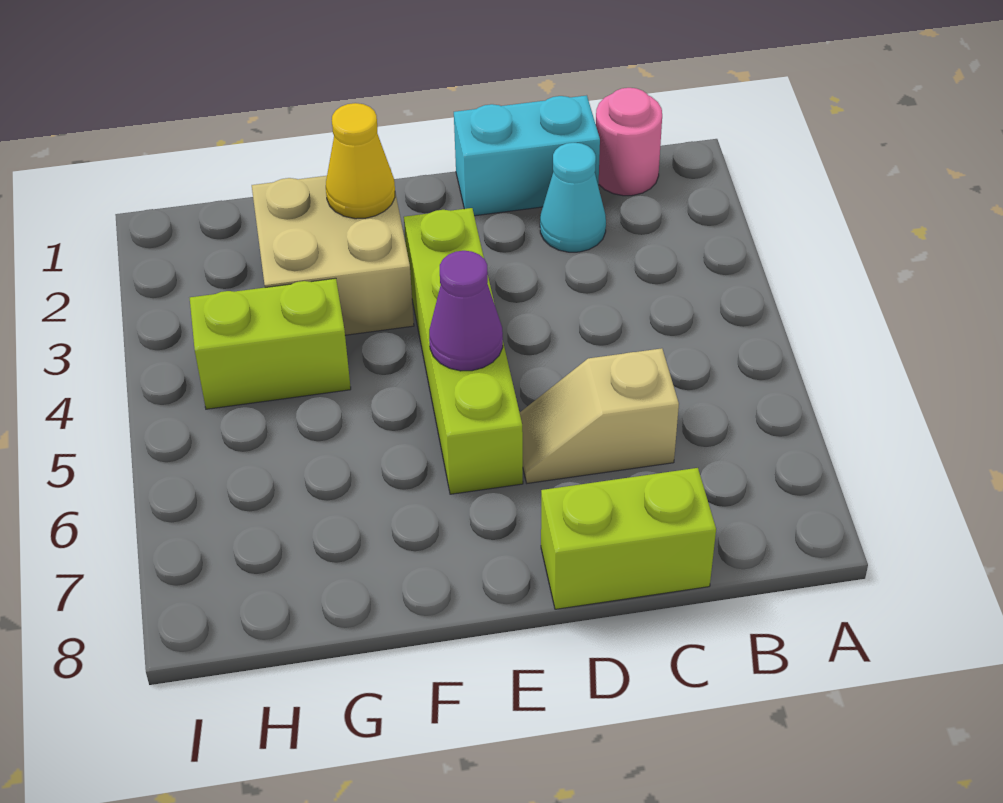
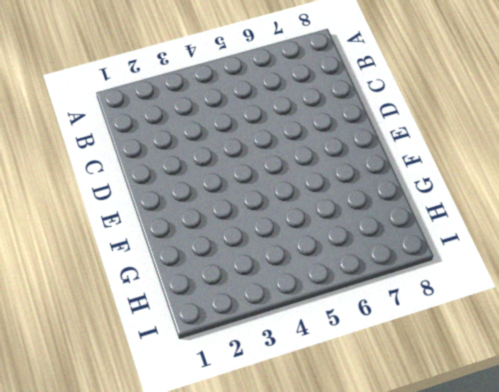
none -> pink 1x1 round brick [596,88,662,196]
none -> cyan 1x2 brick [454,95,600,216]

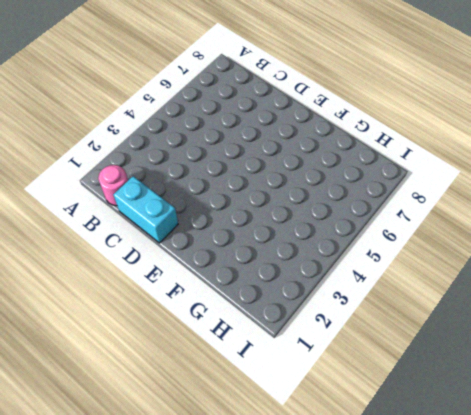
none -> cyan 1x1 cone [540,143,606,252]
none -> tan 1x2 slope [520,348,679,483]

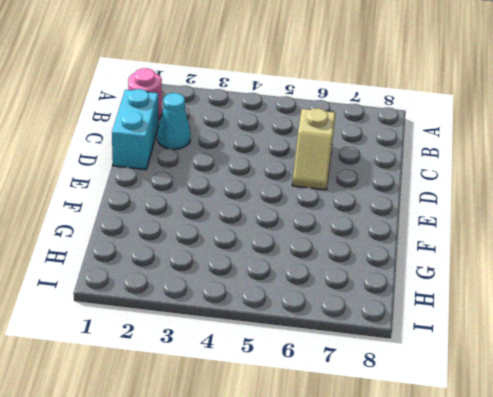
none -> lime 1x2 brick [541,468,716,609]
none -> lime 1x4 brick [404,208,523,494]

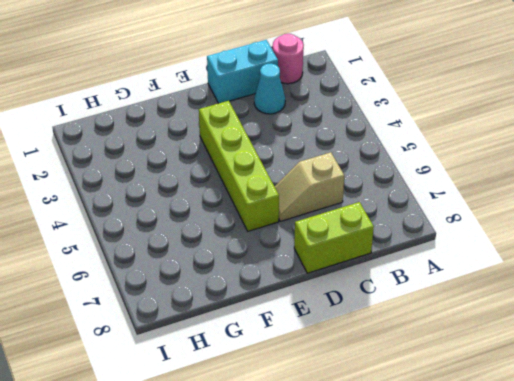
none -> tan 2x2 brick [252,168,414,335]
none -> lime 1x2 brick [190,278,351,409]

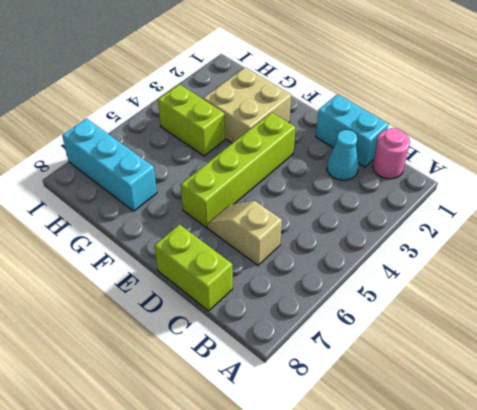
cyan 1x3 brick [62,119,157,211] -> none
none -> purple 1x1 cone [429,251,503,371]
none -> yellow 1x1 cone [326,103,395,219]

